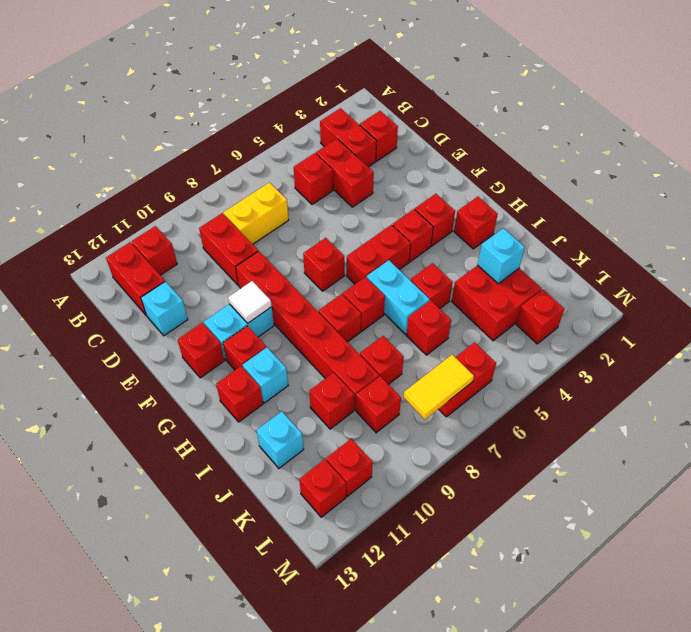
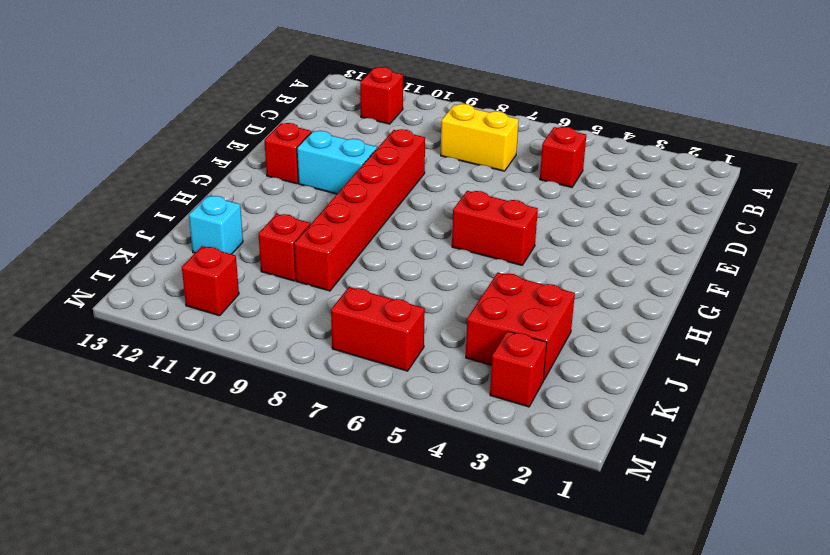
none -> red 1x2 brick [320,108,377,167]
none -> red 1x2 brick [106,242,165,316]
none -> red 1x1 brick [360,111,398,161]
none -> red 1x2 brick [316,139,374,207]

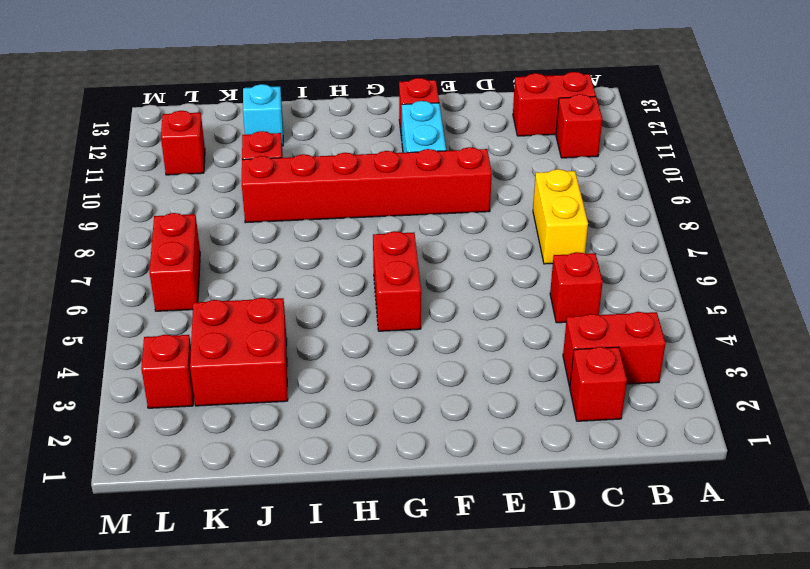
none -> red 1x2 brick [316,139,374,207]
none -> red 1x2 brick [199,213,258,285]
none -> cyan 1x1 brick [141,281,188,336]
none -> red 1x1 brick [303,238,344,291]

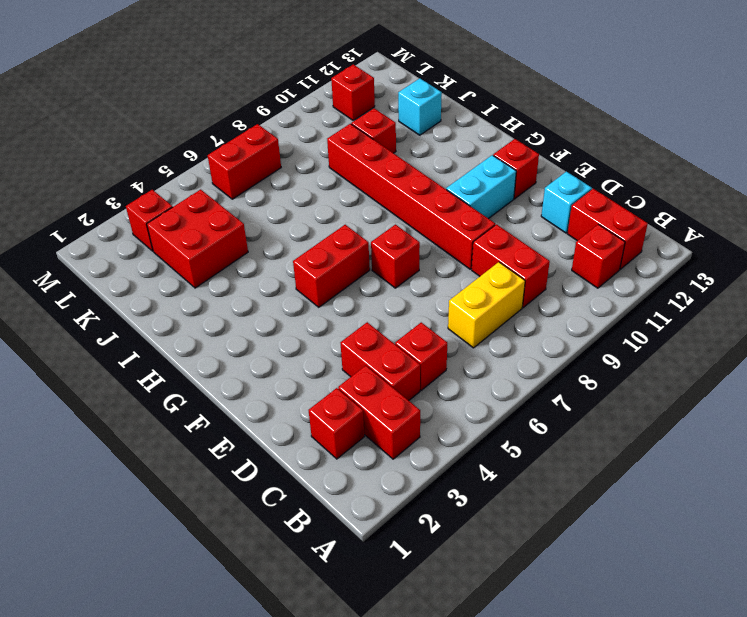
none -> red 1x1 brick [415,194,455,246]
none -> red 1x1 brick [393,209,433,262]
none -> red 1x1 brick [223,326,266,370]
none -> red 1x1 brick [454,197,498,249]

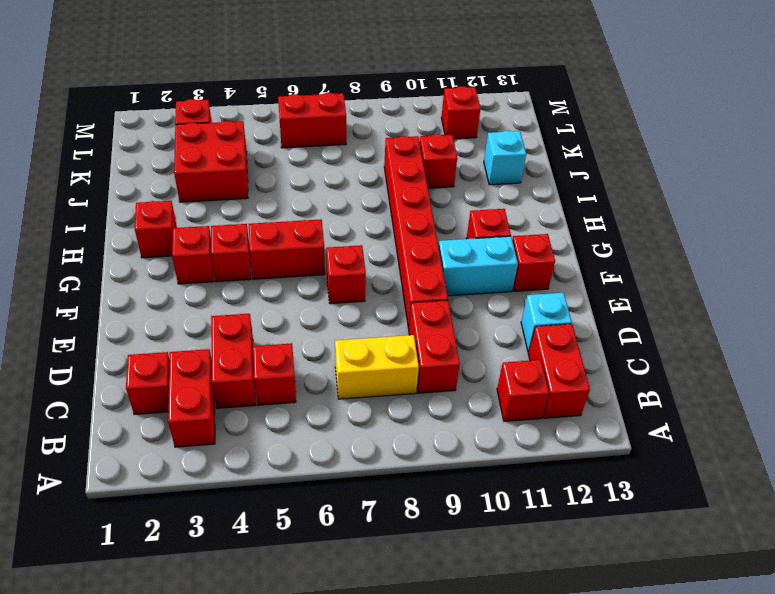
none -> cyan 1x2 brick [367,260,430,334]
none -> red 1x1 brick [343,277,385,331]
none -> red 1x1 brick [319,294,361,342]
none -> cyan 1x1 brick [243,347,288,403]

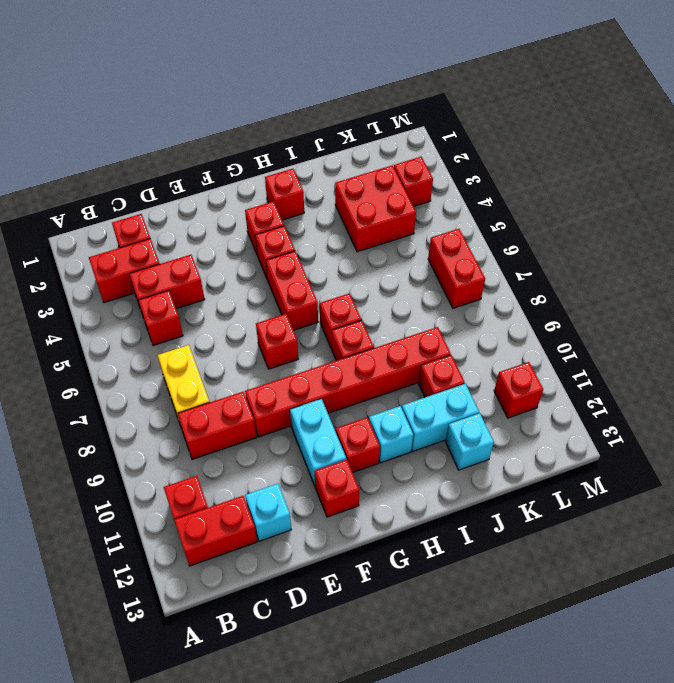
cyan 1x2 brick [402,384,479,451] -> cyan 1x2 brick moved to [367,260,430,334]
none -> red 1x1 brick [216,366,263,422]
none -> red 1x1 brick [411,263,453,308]
none -> red 1x1 brick [406,300,451,355]
none -> red 1x1 brick [360,336,404,384]

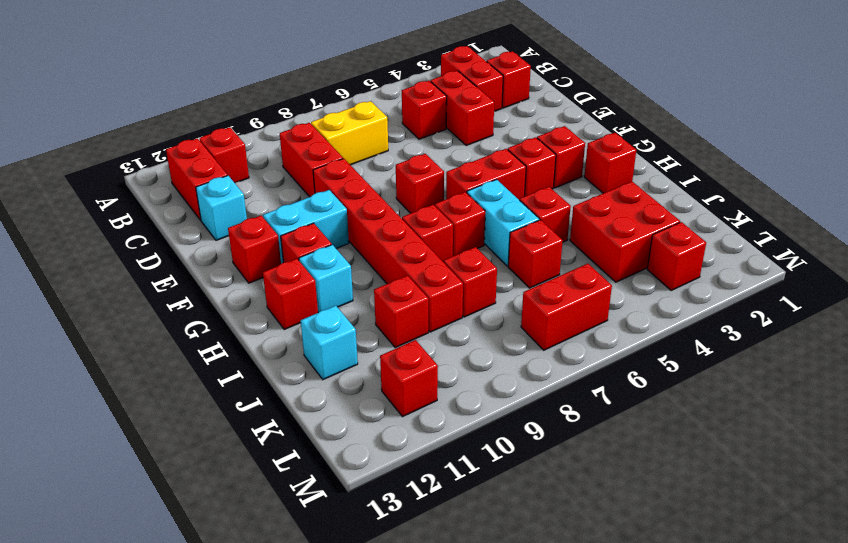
none -> red 1x1 brick [356,376,401,433]
none -> red 1x1 brick [299,459,346,517]
none -> white 1x1 tile [228,281,272,323]
none -> cyan 1x1 brick [478,228,525,284]

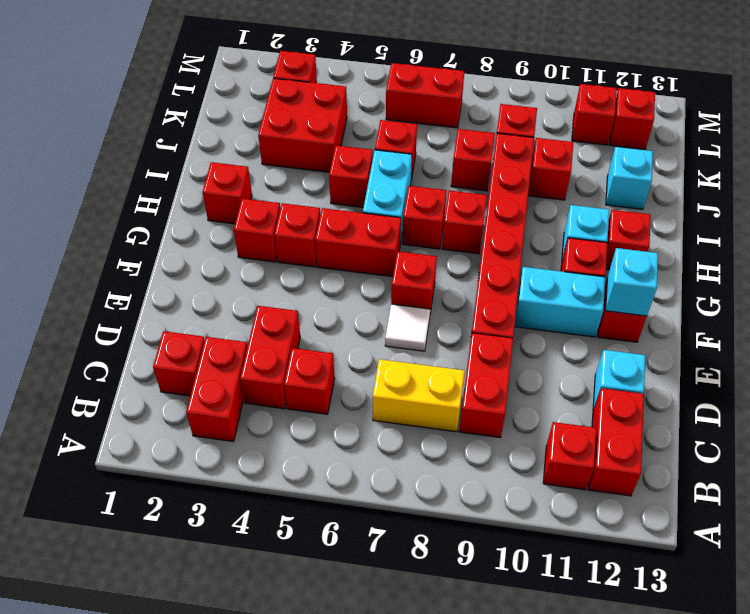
white 1x1 tile [385,304,430,351] -> white 1x1 tile moved to [228,281,272,323]
cyan 1x1 brick [606,248,658,316] -> cyan 1x1 brick moved to [478,228,525,284]
none -> yellow 1x2 tile [404,355,474,419]

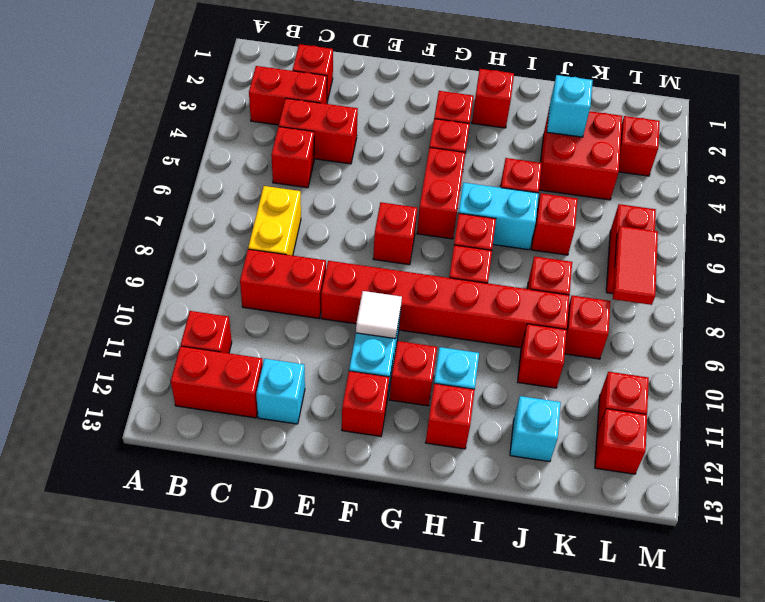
red 1x2 tile [613,226,658,305] -> yellow 1x2 tile [404,355,474,419]

